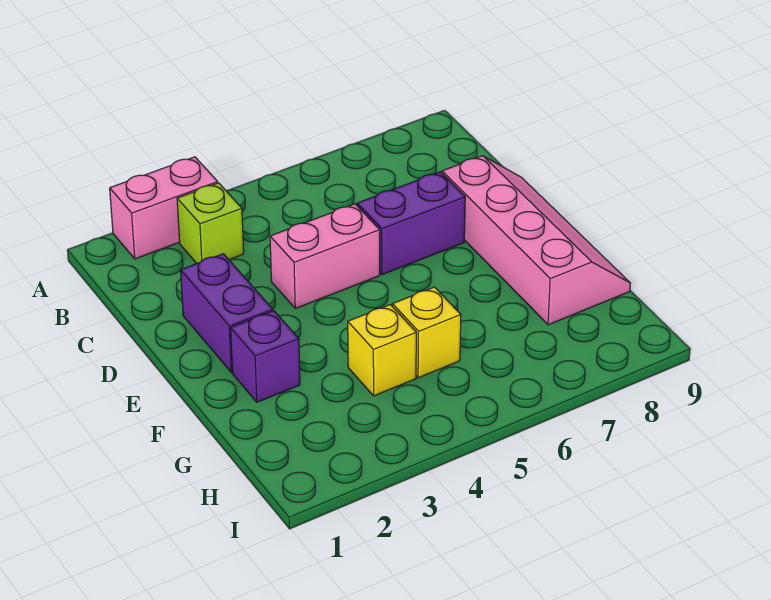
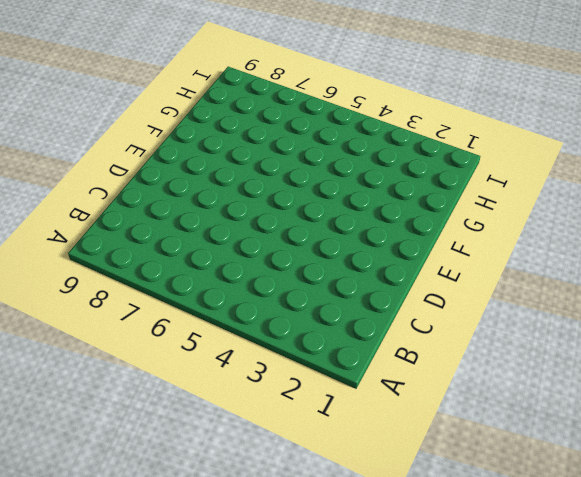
none -> pink 1x2 brick [110,157,218,259]
none -> lime 1x1 brick [177,183,244,263]

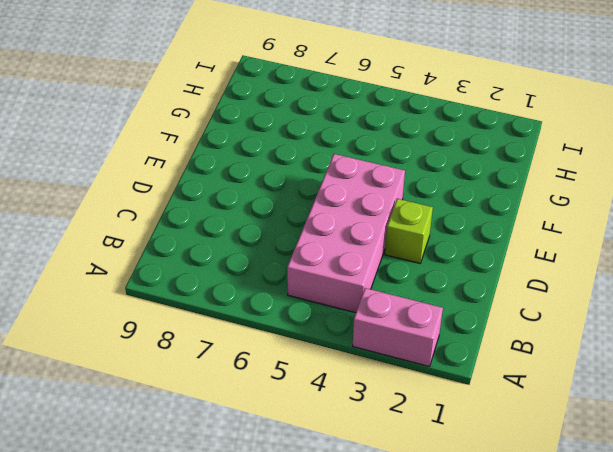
pink 2x4 brick [287,154,405,313] -> pink 1x2 brick [270,204,380,308]
lime 1x1 brick [385,199,433,263] -> lime 1x1 brick moved to [177,183,244,263]
none -> purple 1x2 brick [181,254,273,372]
none -> purple 1x2 brick [357,172,465,275]

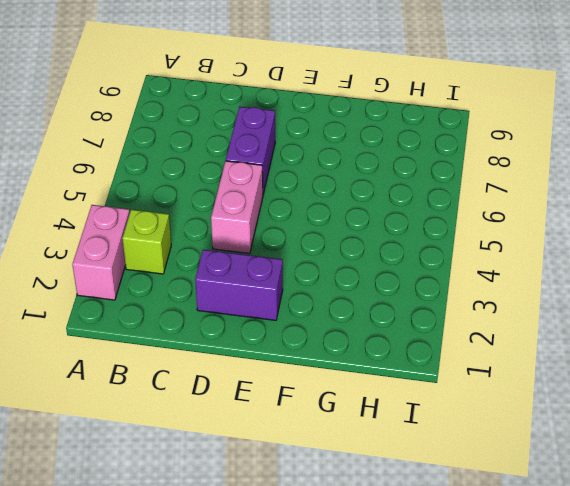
none -> pink 2x4 slope [442,156,631,325]
none -> purple 1x1 brick [231,311,300,402]

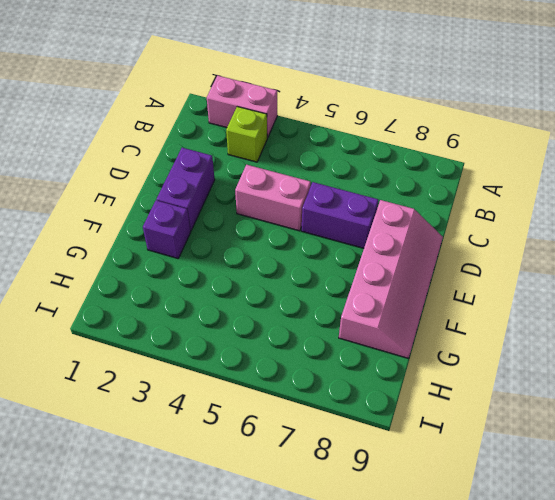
none -> yellow 1x1 brick [348,305,416,396]
none -> yellow 1x1 brick [392,287,461,378]

